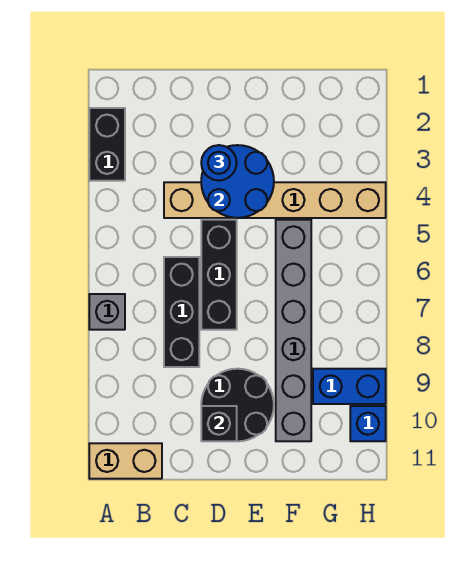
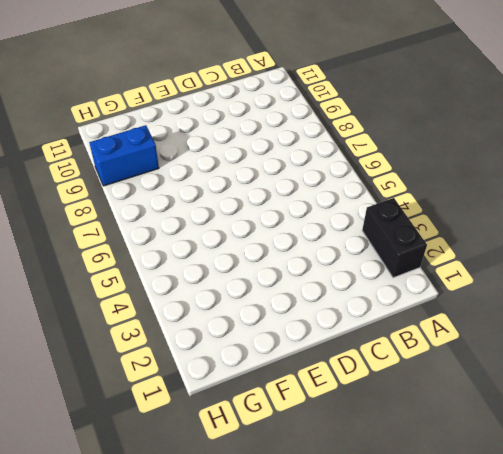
none -> grey 1x1 brick [89,294,125,330]
none -> tan 1x2 brick [89,443,162,479]
none -> tan 1x6 brick [164,182,386,218]

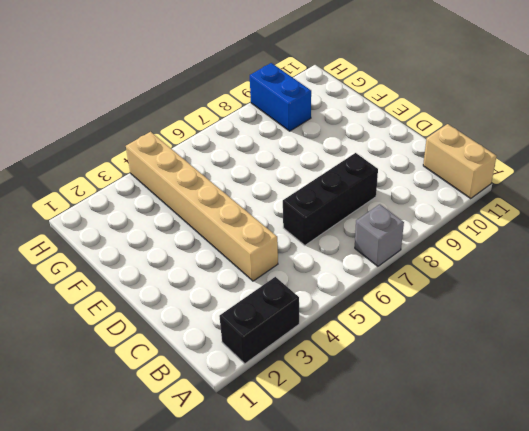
none -> black 1x3 brick [201,220,237,330]
none -> black 2x2 round brick [201,369,274,441]
none -> grey 1x6 brick [276,220,311,441]

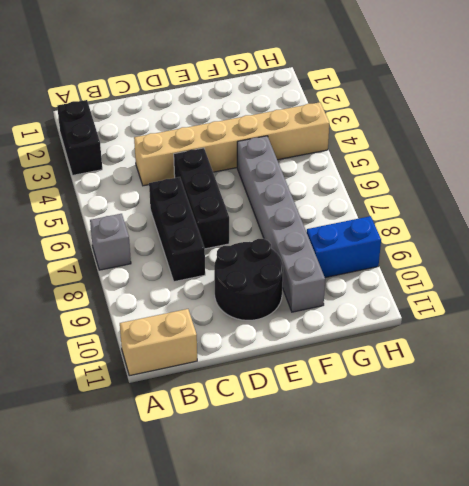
none -> blue 1x1 brick [350,406,386,441]
none -> blue 2x2 round brick [201,145,274,218]
none -> black 1x1 brick [201,406,237,441]

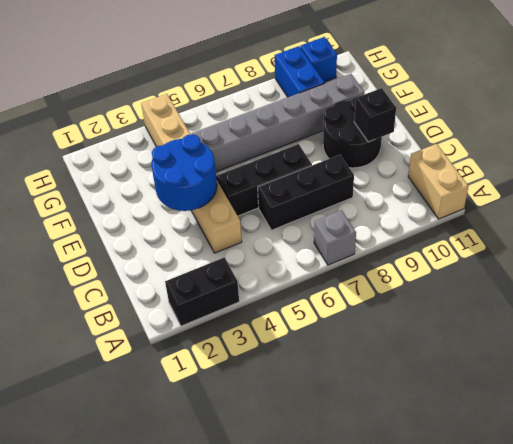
none -> blue 1x1 round brick [201,145,237,181]

